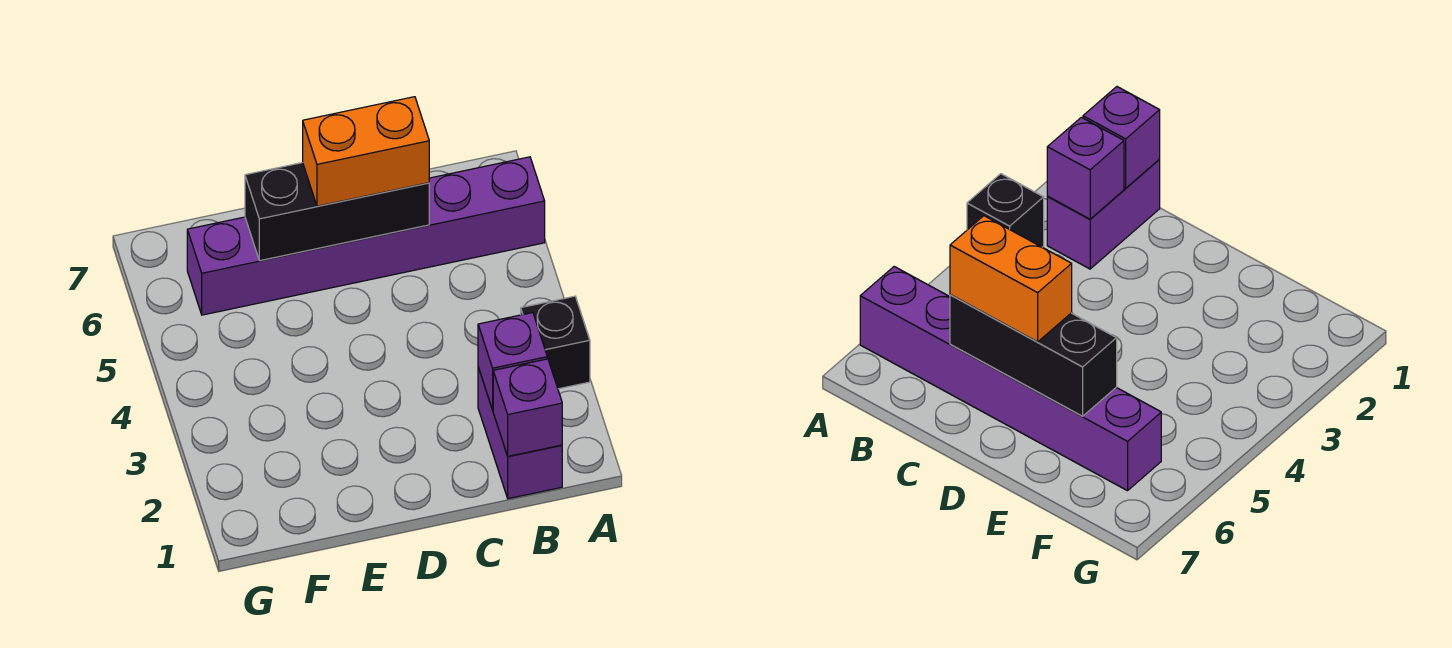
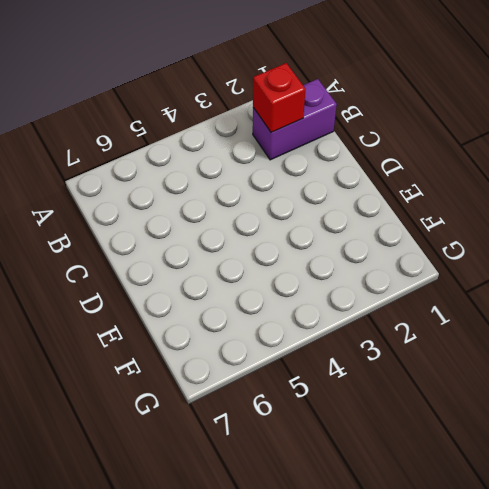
red 1x1 brick [253,63,305,133] -> purple 1x1 brick [478,313,547,410]
none -> black 1x1 brick [521,296,590,389]
none -> purple 1x6 brick [187,157,545,315]

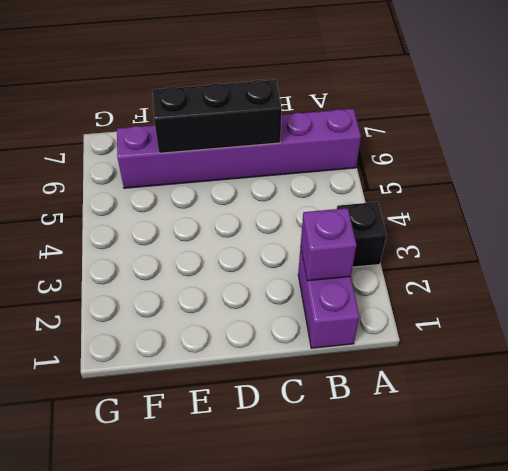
none -> purple 1x1 brick [493,359,562,456]
none -> orange 1x2 brick [303,97,429,206]

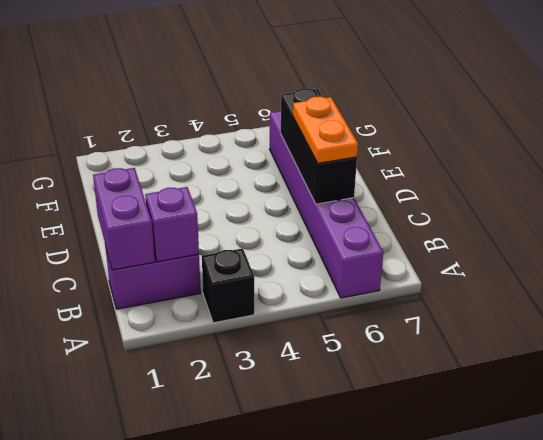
purple 1x2 brick [93,168,155,270] -> purple 1x1 brick [493,359,562,456]
orange 1x2 plate [293,97,358,163] -> orange 1x2 brick [303,97,429,206]

